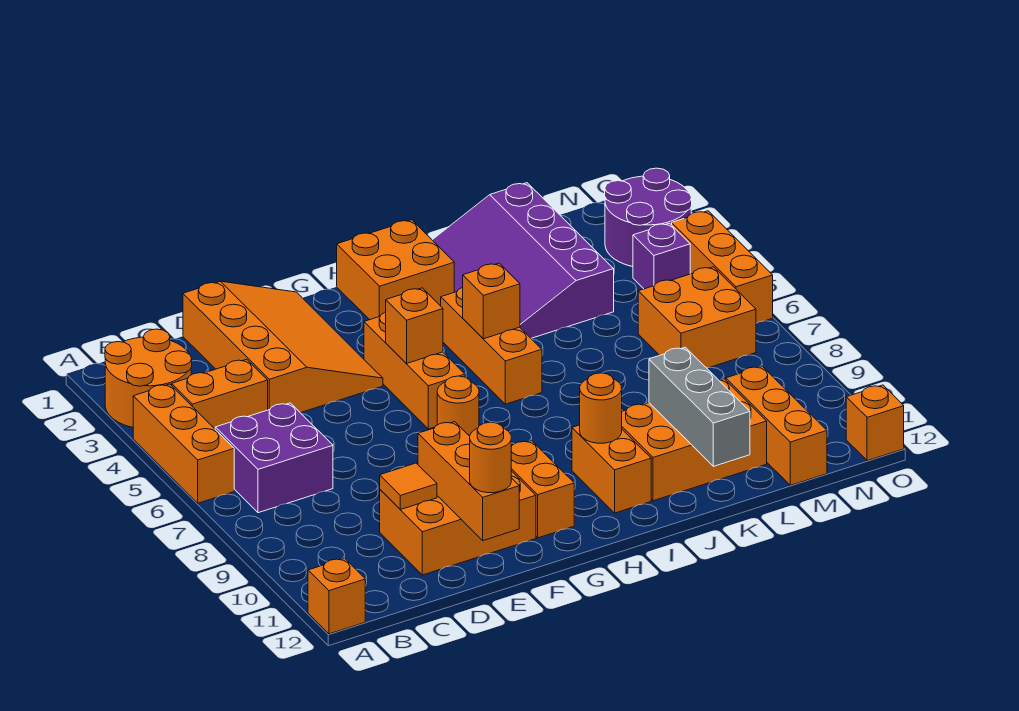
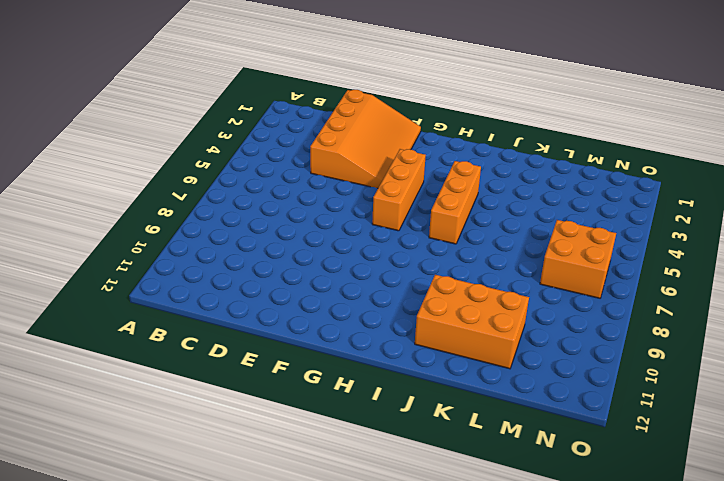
none -> orange 2x2 round brick [105,329,192,427]
none -> orange 1x3 brick [133,384,234,503]
none -> orange 1x1 brick [308,558,365,634]

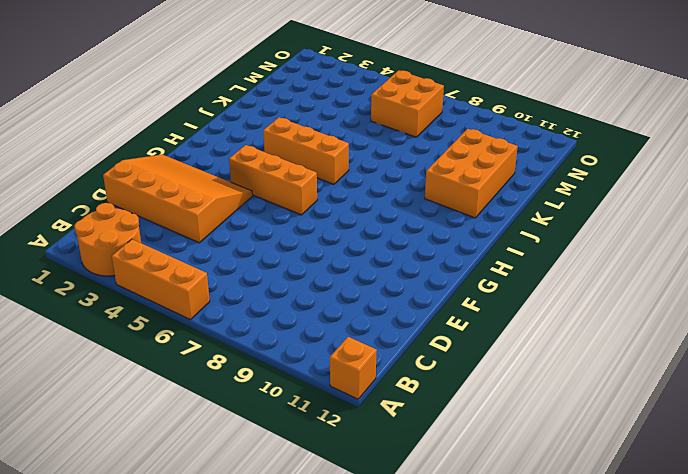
none -> orange 1x2 brick [172,359,268,429]
none -> purple 2x2 brick [215,403,333,513]
none -> orange 2x3 brick [380,471,536,575]

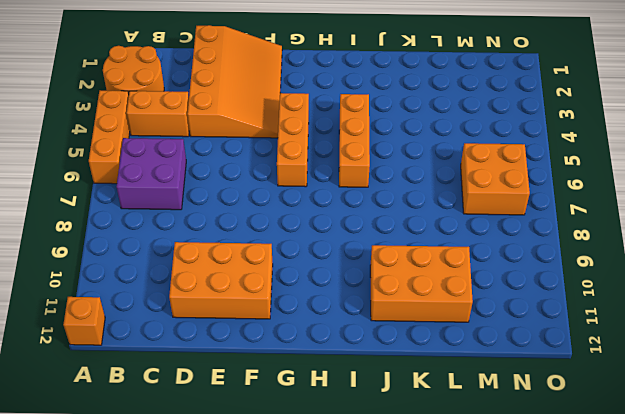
none -> orange 1x1 round brick [437,376,479,436]
none -> orange 1x2 brick [511,440,574,538]
none -> orange 2x2 brick [337,220,454,320]

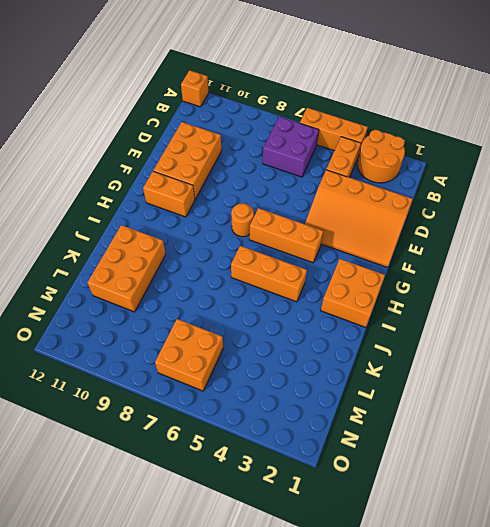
none -> orange 1x2 brick [572,425,651,513]
none -> purple 3x4 slope [433,183,614,338]
none -> orange 1x3 brick [726,366,827,485]

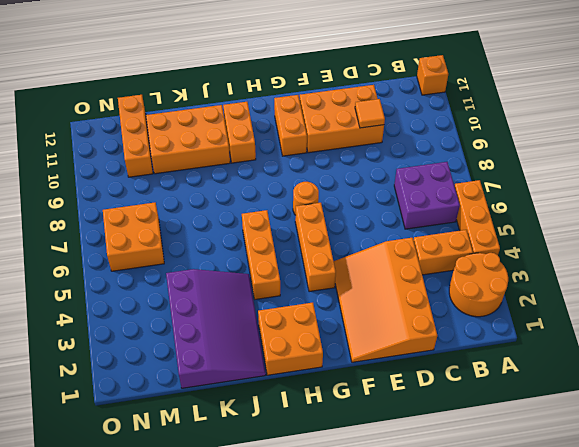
none -> purple 2x2 round brick [605,168,692,267]
none -> purple 1x1 brick [633,223,690,289]
none -> orange 1x3 brick [672,211,773,323]

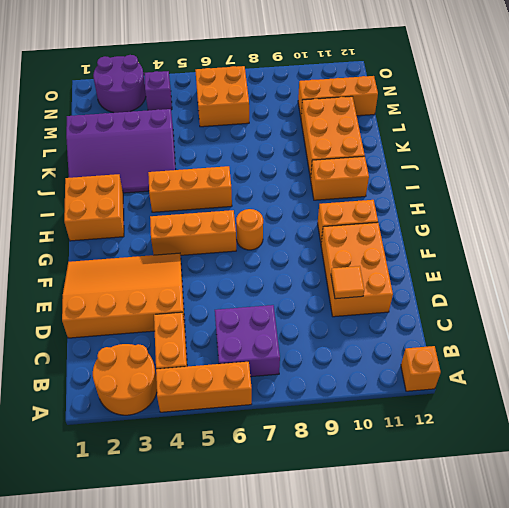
none -> orange 1x3 brick [672,211,773,323]
none -> orange 1x1 brick [846,385,904,461]
none -> orange 1x3 brick [418,422,519,541]

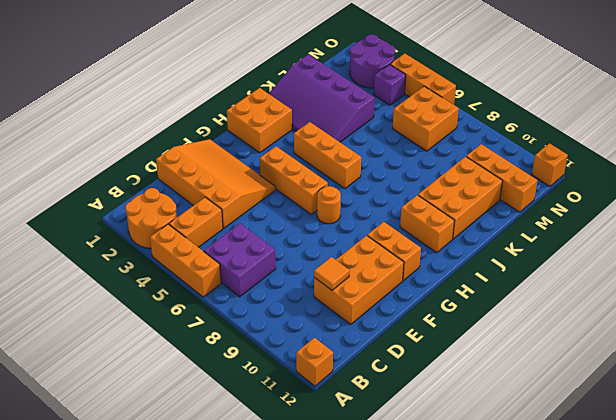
none -> orange 1x3 brick [418,422,519,541]
none -> orange 1x1 brick [386,288,443,364]
none -> orange 1x1 brick [463,263,520,339]

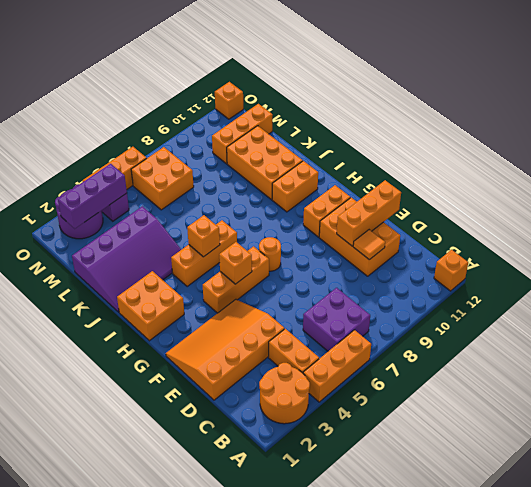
purple 1x3 brick [58,164,127,229] -> none
none -> orange 1x1 round brick [580,373,622,443]
none -> grey 1x3 brick [649,347,750,466]
none -> orange 1x1 round brick [470,422,511,493]

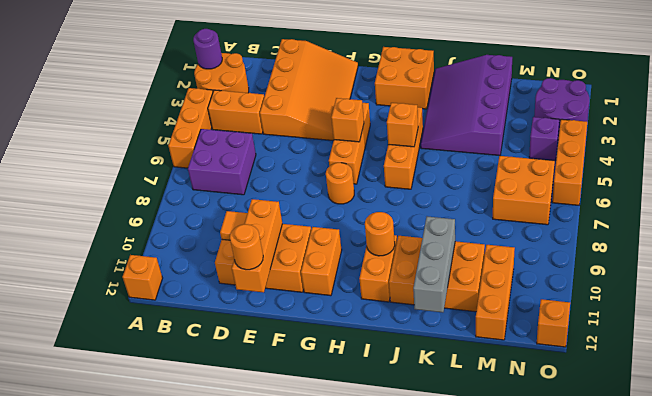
purple 1x1 round brick [193,29,222,69] -> none

